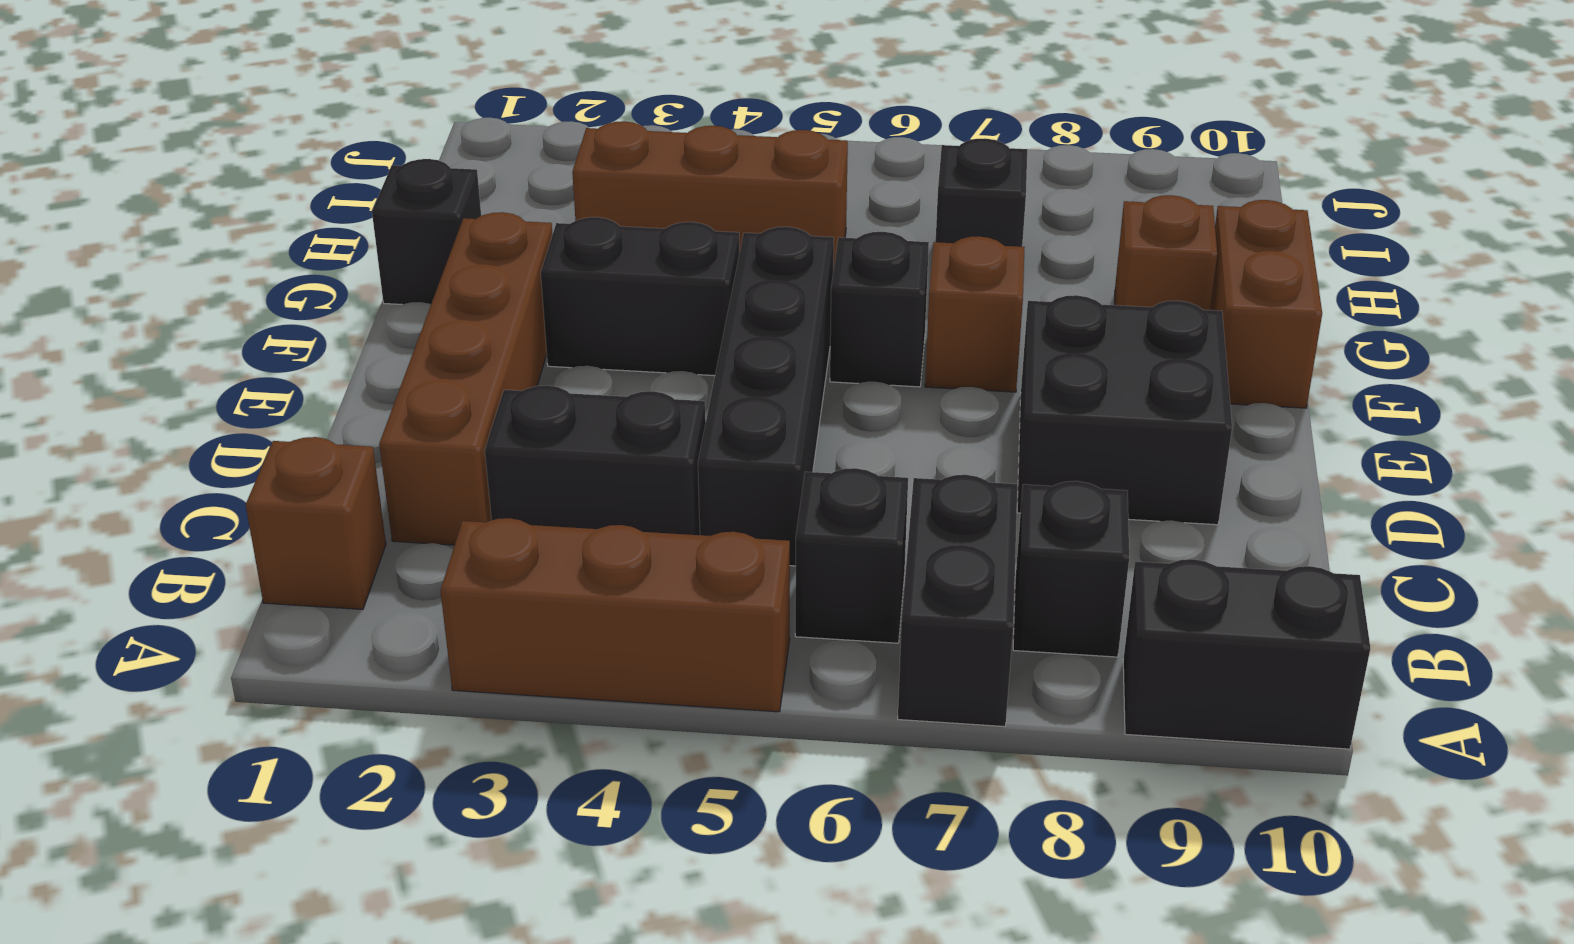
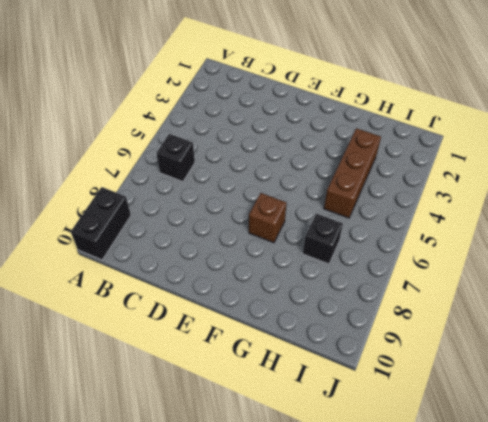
none -> brown 1x3 brick [440,518,790,712]
none -> black 1x2 brick [898,475,1018,727]
none -> brown 1x1 brick [246,437,386,609]

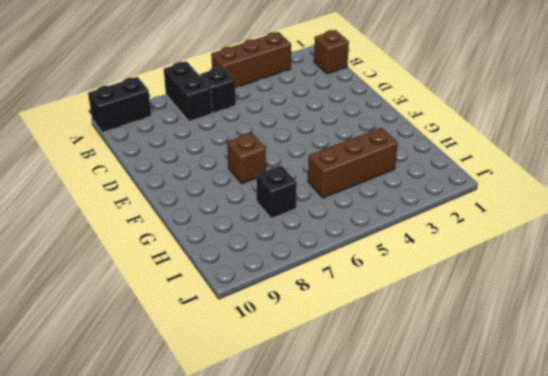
none -> black 1x1 brick [1013,481,1129,657]
none -> brown 1x4 brick [379,212,553,545]
none -> black 1x2 brick [485,385,706,535]

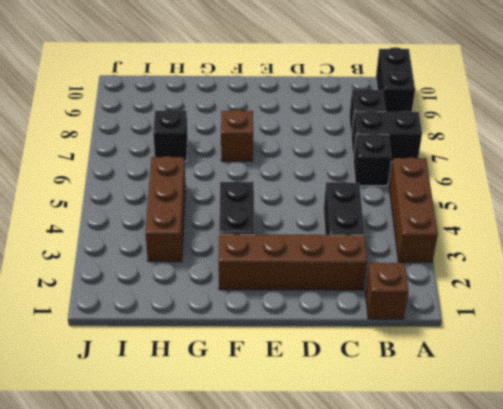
none -> black 1x4 brick [698,227,834,566]
none -> black 2x2 brick [1017,295,1232,525]
none -> black 1x1 brick [830,232,929,387]

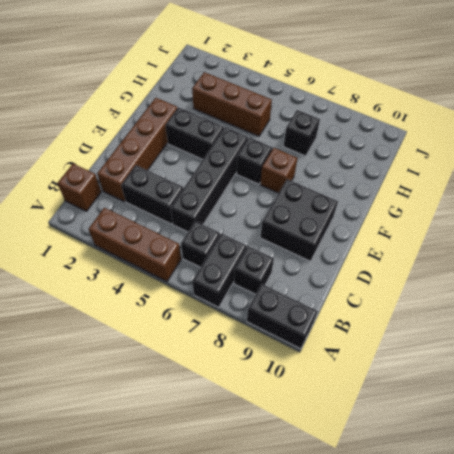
none -> brown 1x2 brick [1210,200,1322,408]
none -> black 1x1 brick [372,159,481,304]
none -> brown 1x1 brick [1115,195,1217,310]

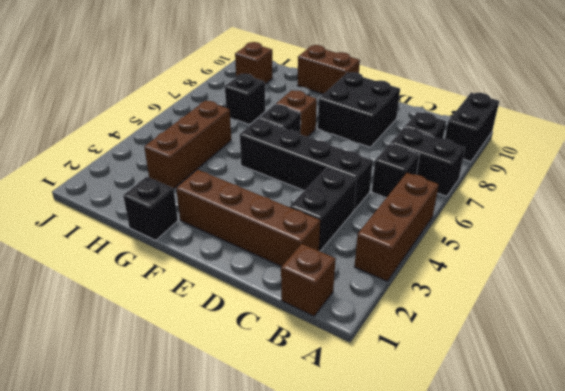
brown 1x1 brick [235,42,273,84] -> brown 1x1 brick moved to [1115,195,1217,310]
none -> black 1x2 brick [541,217,740,376]

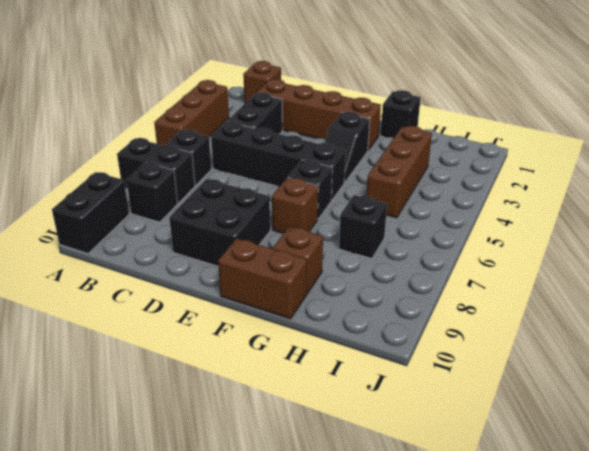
black 1x2 slope [324,112,370,183] -> black 1x2 brick [541,217,740,376]

